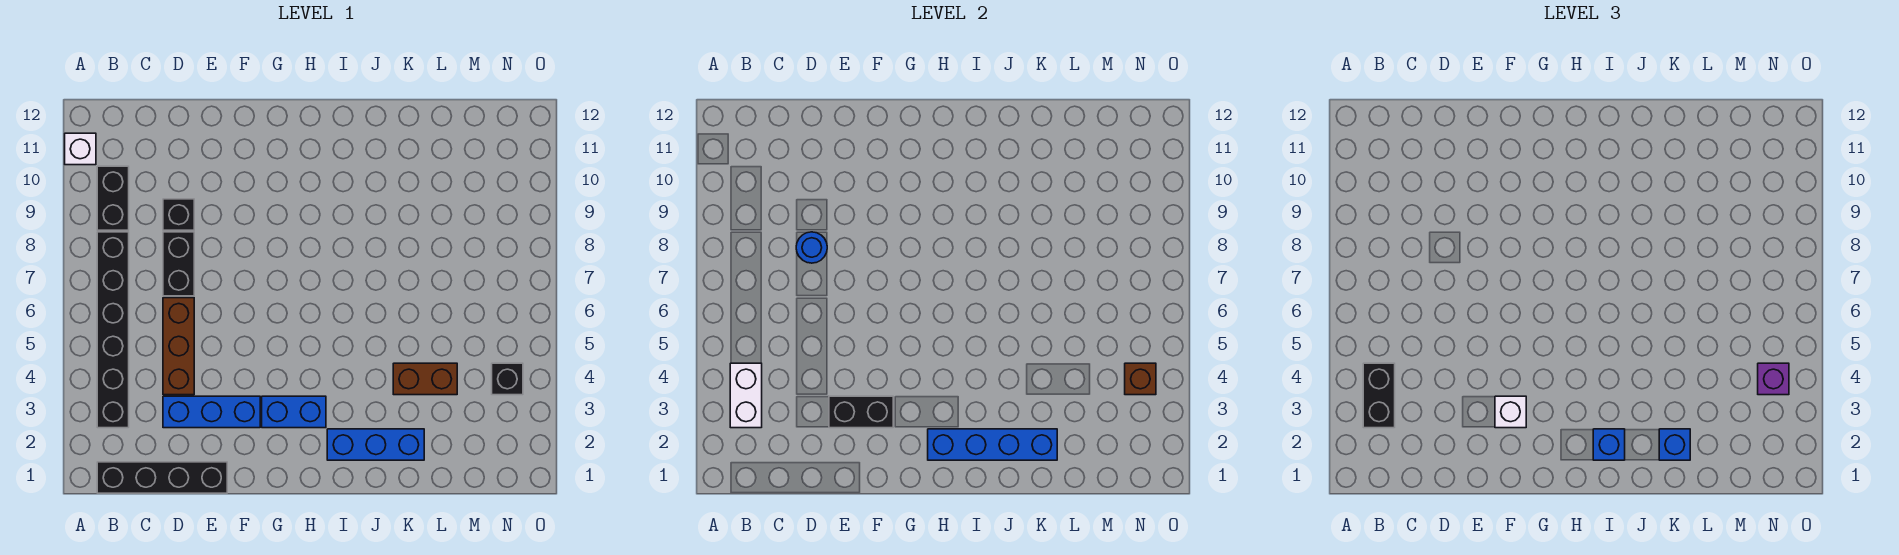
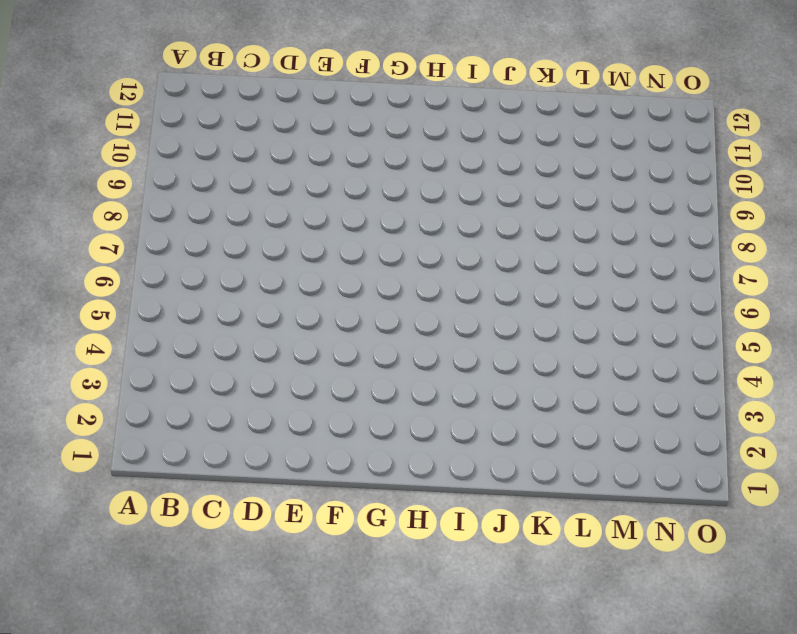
none -> white 1x1 brick [65,133,96,165]
none -> black 1x4 brick [97,462,227,493]
none -> black 1x6 brick [97,232,129,428]

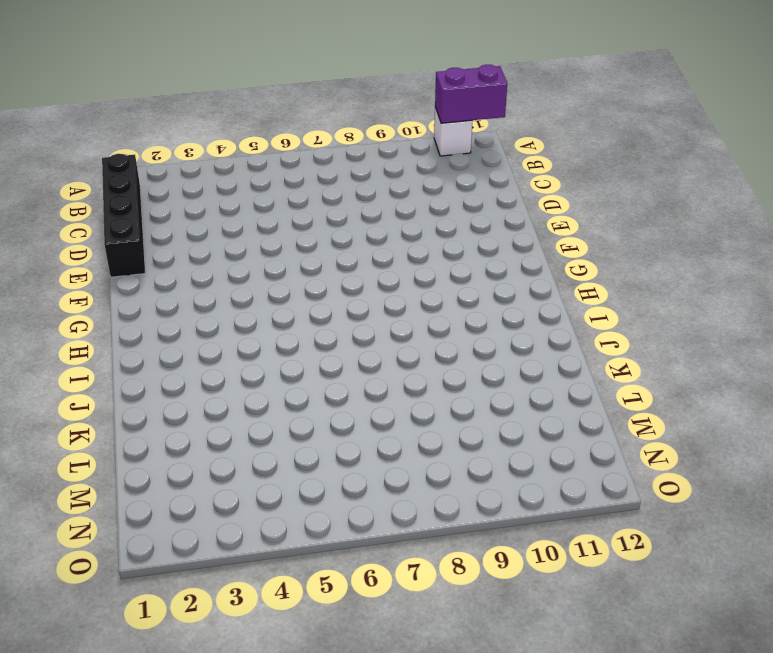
purple 1x2 brick [435,65,507,123] -> none
none -> black 1x6 brick [97,232,129,428]
none -> black 1x2 brick [97,166,129,230]
none -> blue 1x3 brick [163,396,260,428]

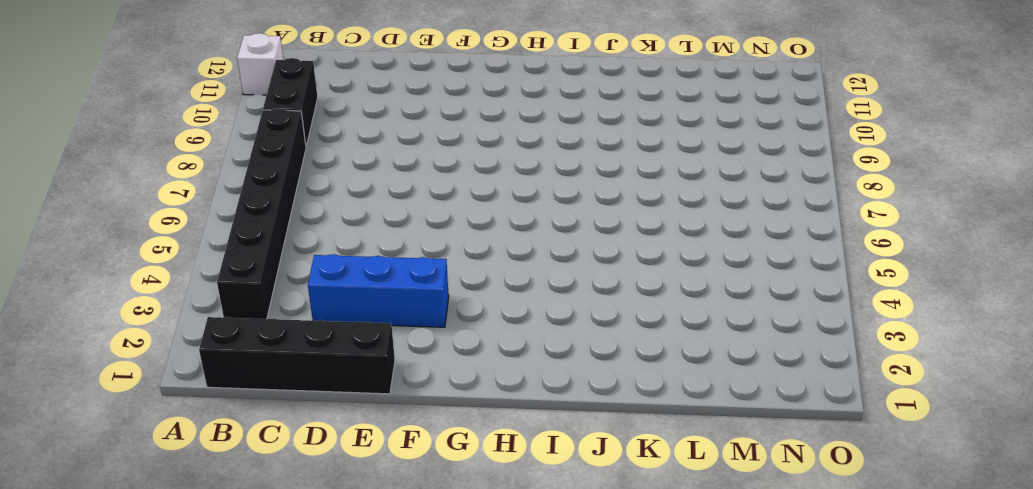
none -> brown 1x3 brick [163,298,194,395]
none -> black 1x2 brick [163,232,194,296]
none -> black 1x1 brick [163,199,194,230]

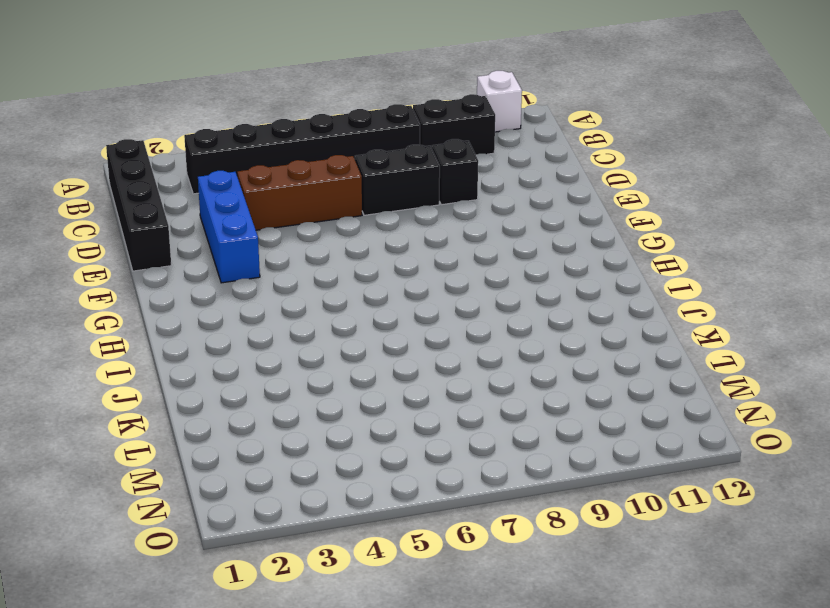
none -> blue 1x2 brick [262,396,326,428]
none -> blue 1x3 brick [327,429,424,460]
none -> brown 1x2 brick [393,363,457,395]

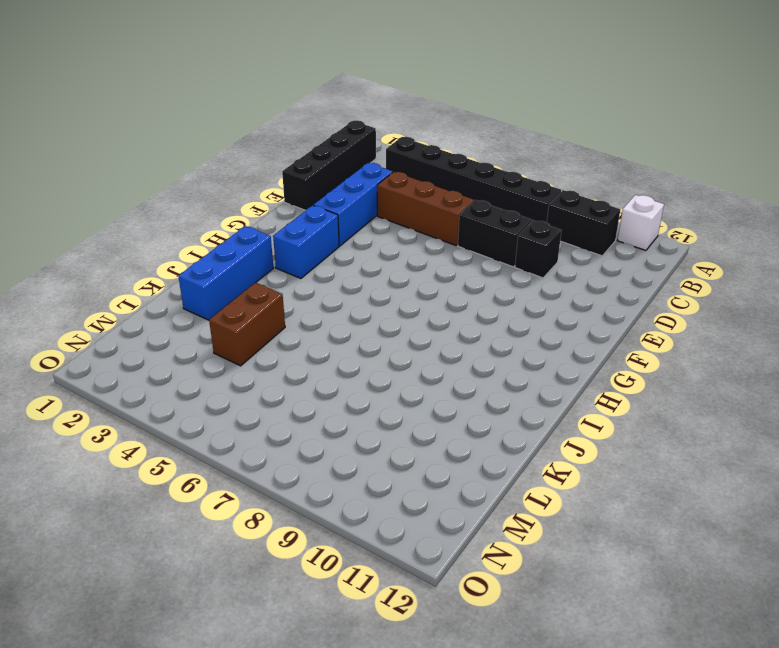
none -> black 1x1 brick [492,363,523,395]
none -> white 1x2 brick [730,363,762,428]
none -> blue 1x1 round brick [796,232,827,263]

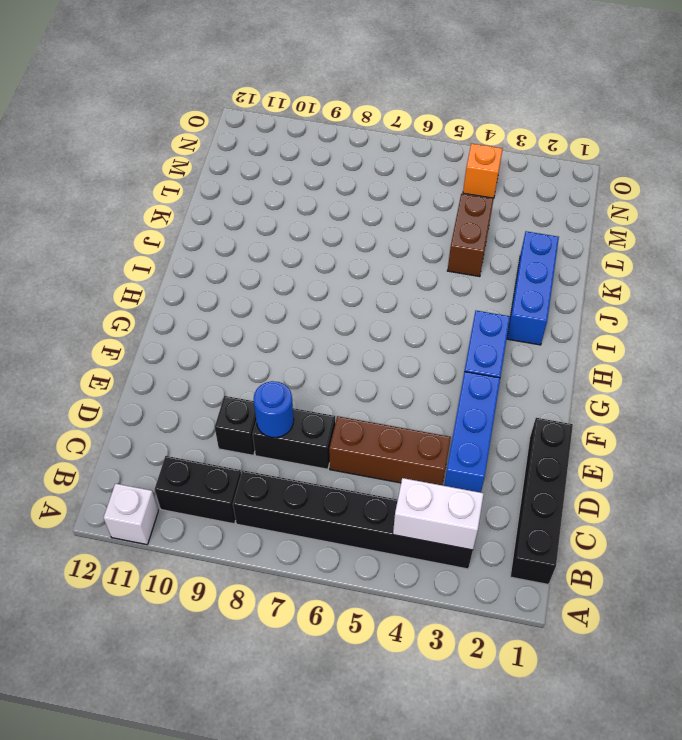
orange 1x1 brick [463,143,503,198] -> black 1x1 brick [492,363,523,395]
none -> black 1x2 brick [829,396,893,428]
none -> blue 1x4 brick [928,429,1057,460]
none -> brown 1x1 brick [1125,363,1156,395]

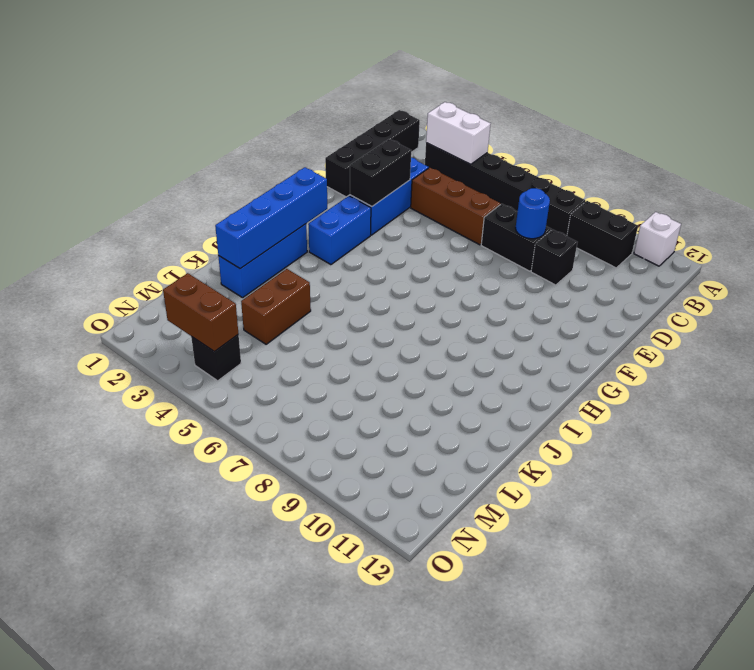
brown 1x2 brick [163,273,238,352] -> brown 1x1 brick [1125,363,1156,395]
none -> black 1x2 brick [1363,363,1395,428]
none -> white 1x1 brick [1495,396,1526,428]
none -> blue 1x1 brick [1593,429,1625,460]

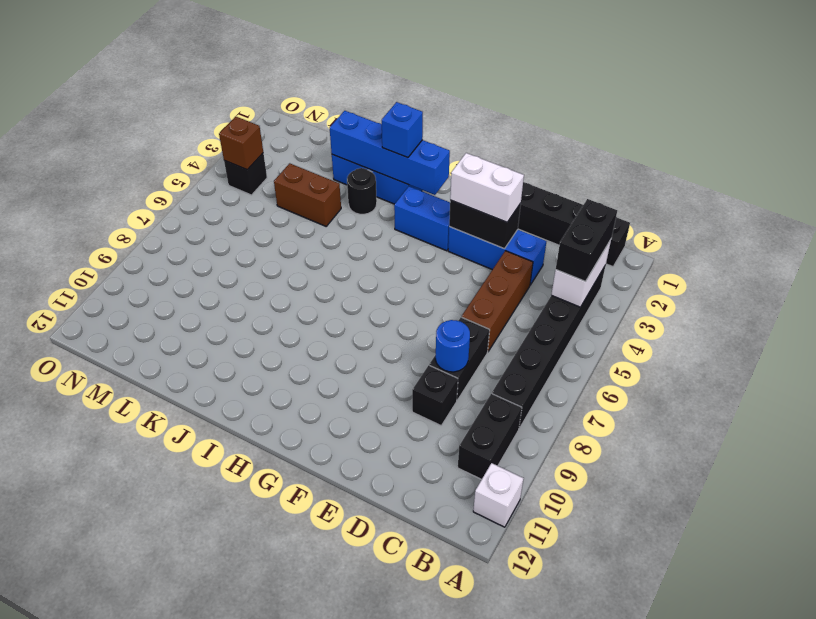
white 1x2 brick [450,153,524,222] -> white 1x1 brick [1495,396,1526,428]
black 1x1 round brick [347,168,377,214] -> none
none -> blue 1x1 brick [1659,429,1690,460]
none -> purple 1x1 brick [1758,363,1789,395]

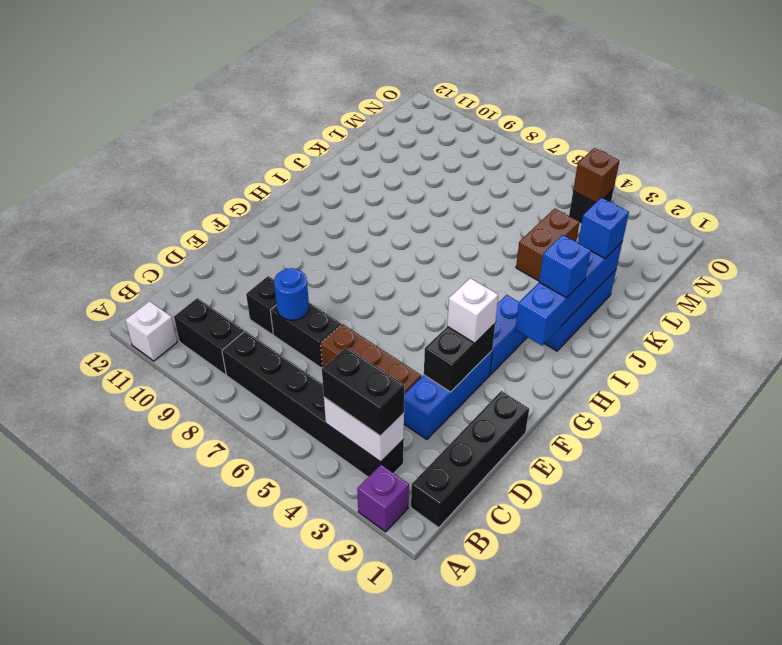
purple 1x1 brick [357,465,409,532] -> purple 1x1 brick moved to [1758,363,1789,395]

